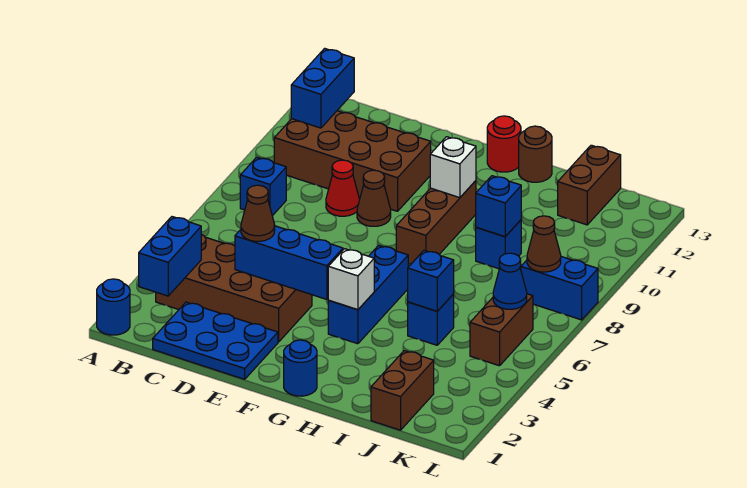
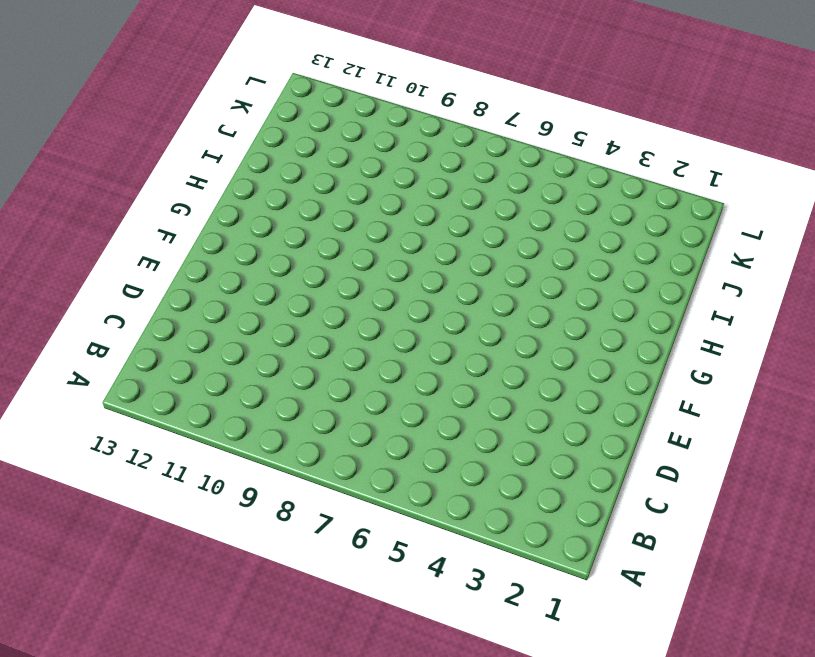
none -> blue 1x1 round brick [97,279,130,335]
none -> brown 2x4 brick [156,234,312,342]
none -> blue 1x1 brick [240,157,286,216]

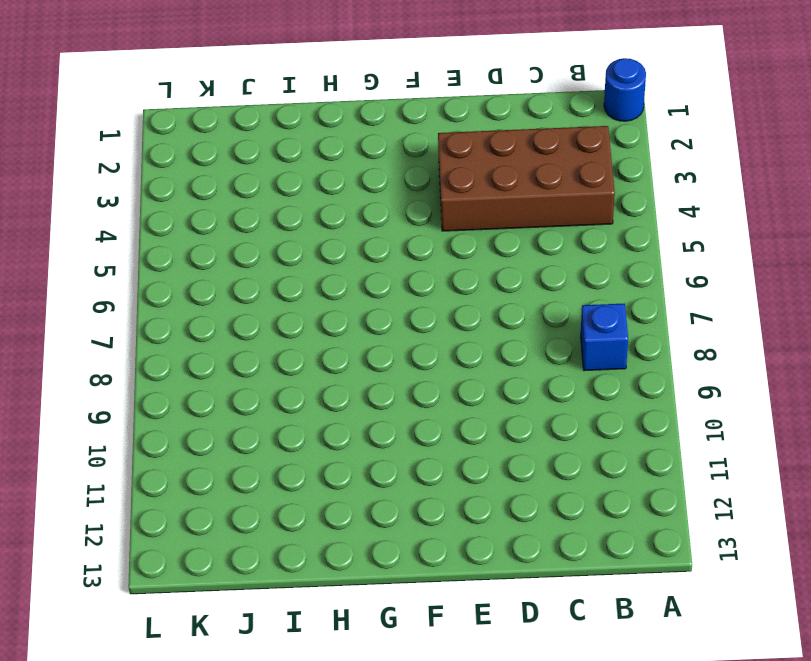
none -> brown 2x4 brick [274,111,431,211]
none -> blue 2x3 plate [153,302,278,379]
none -> red 1x1 cone [326,160,359,216]

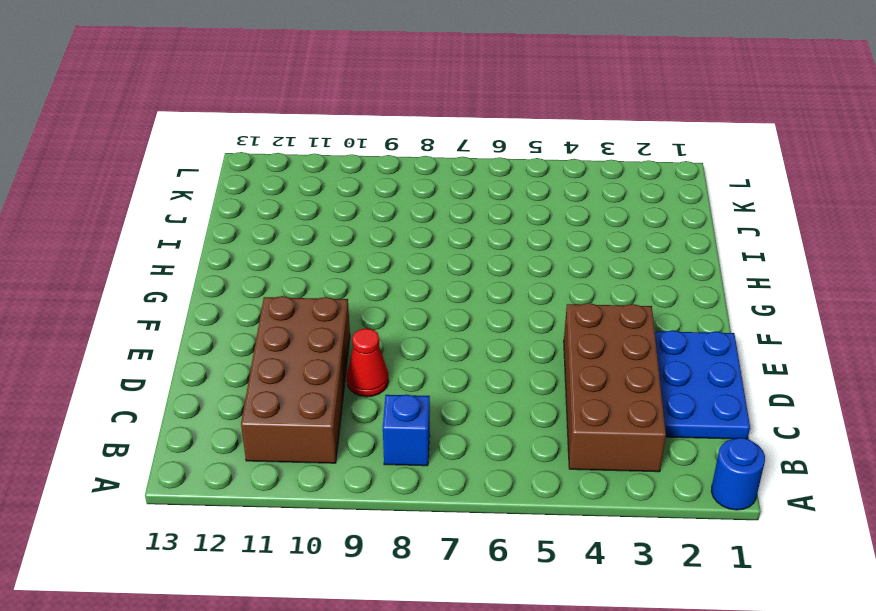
none -> brown 1x1 cone [357,170,391,226]
none -> blue 1x1 round brick [284,340,317,396]
none -> blue 1x3 brick [328,245,408,344]

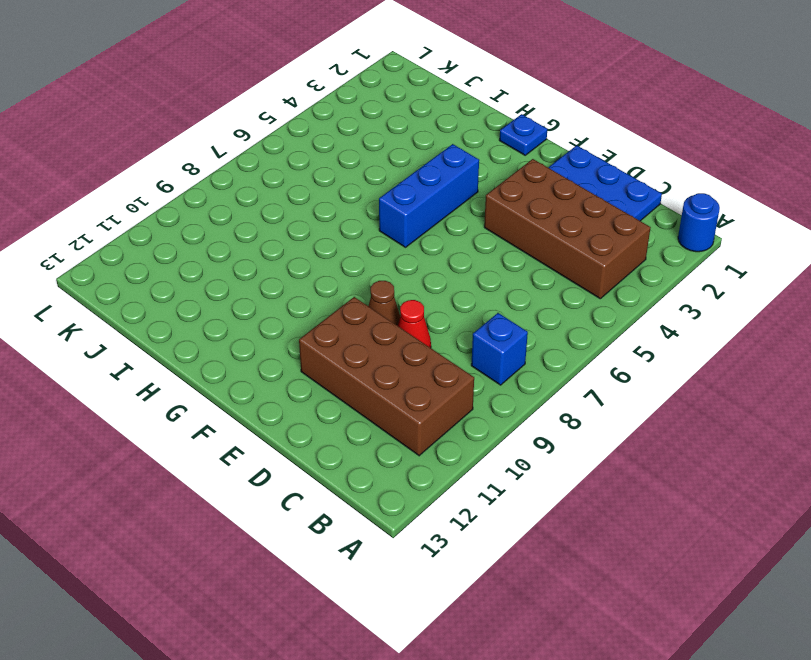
blue 1x1 plate [499,114,547,155] -> blue 1x1 round brick [284,340,317,396]
none -> brown 1x3 brick [396,181,476,264]
none -> red 1x1 round brick [487,116,521,172]
none -> brown 1x1 round brick [519,126,552,182]

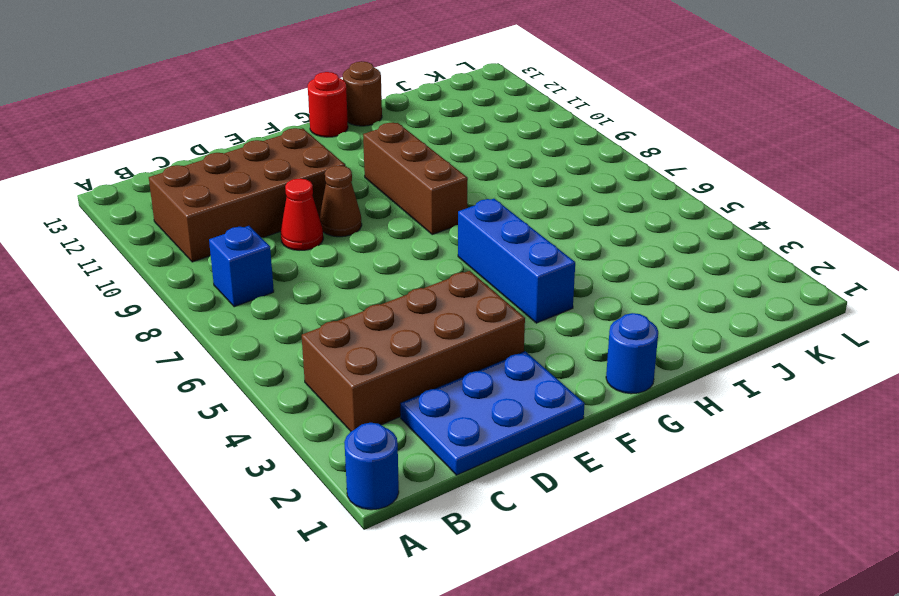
none -> blue 1x1 brick [408,294,454,345]
none -> blue 1x1 brick [476,220,521,269]
none -> brown 1x2 brick [371,351,434,430]

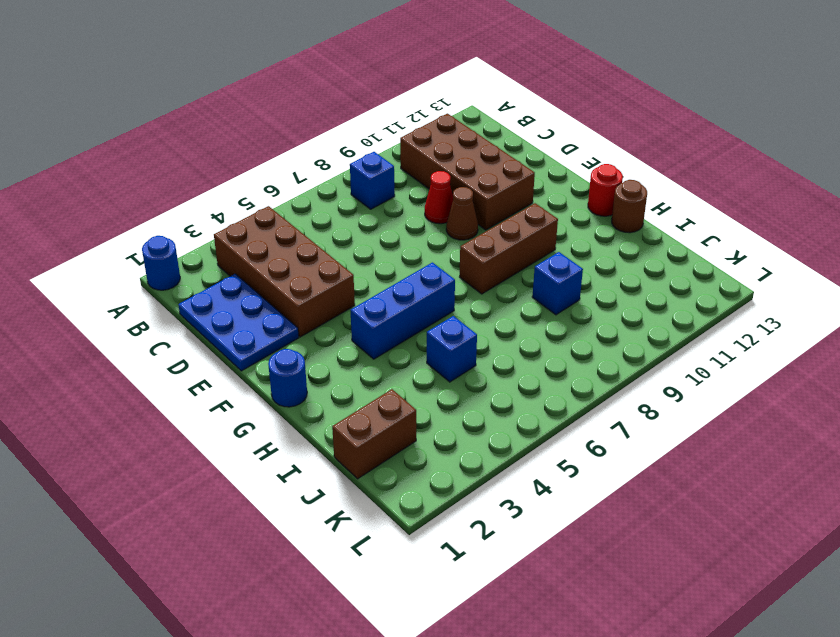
none -> brown 1x2 brick [558,145,621,225]
none -> brown 1x2 brick [470,294,533,366]
none -> blue 1x2 brick [521,257,598,320]

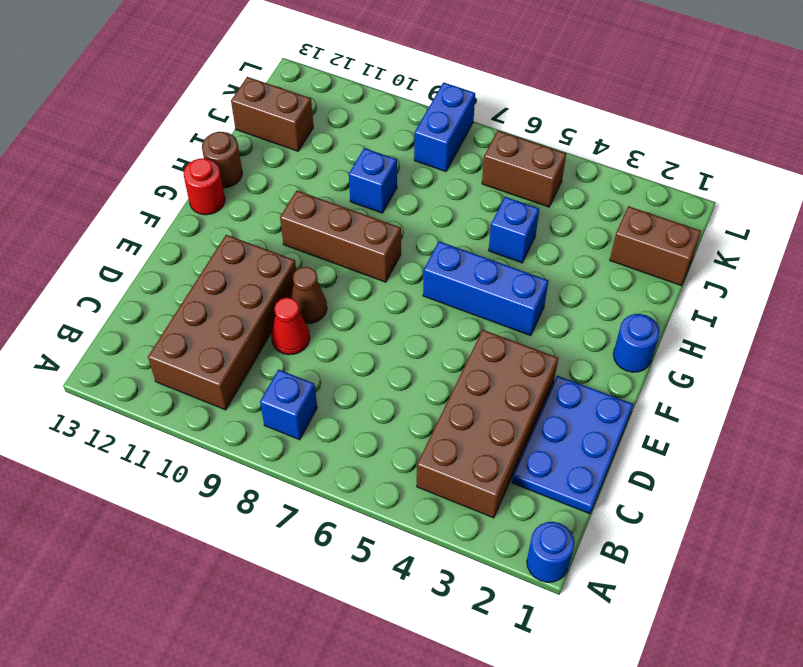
none -> blue 1x2 brick [139,217,201,296]
none -> blue 1x2 brick [291,48,354,128]
none -> blue 1x3 brick [235,226,343,300]

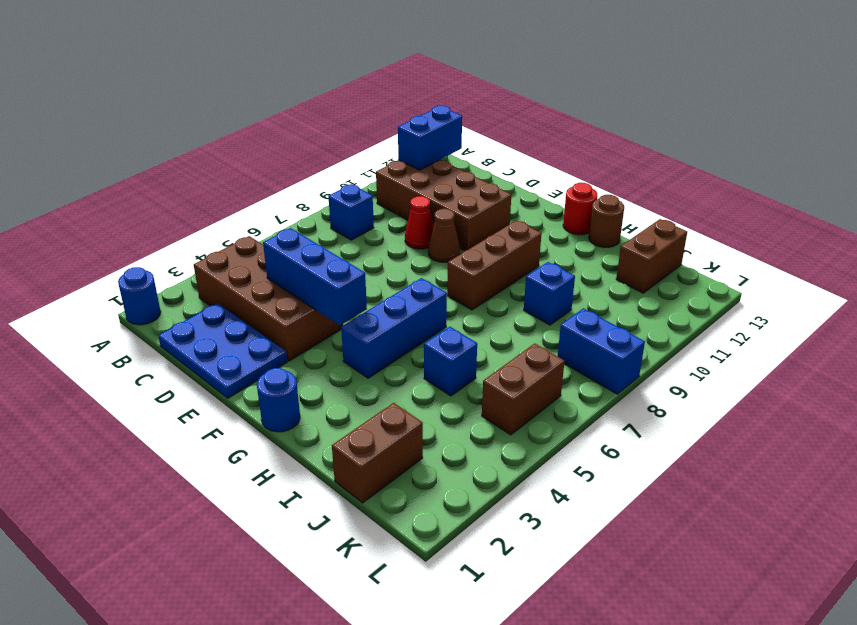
none -> blue 1x2 brick [139,217,201,296]
none -> white 1x1 brick [328,249,374,310]
none -> white 1x1 brick [430,137,476,198]

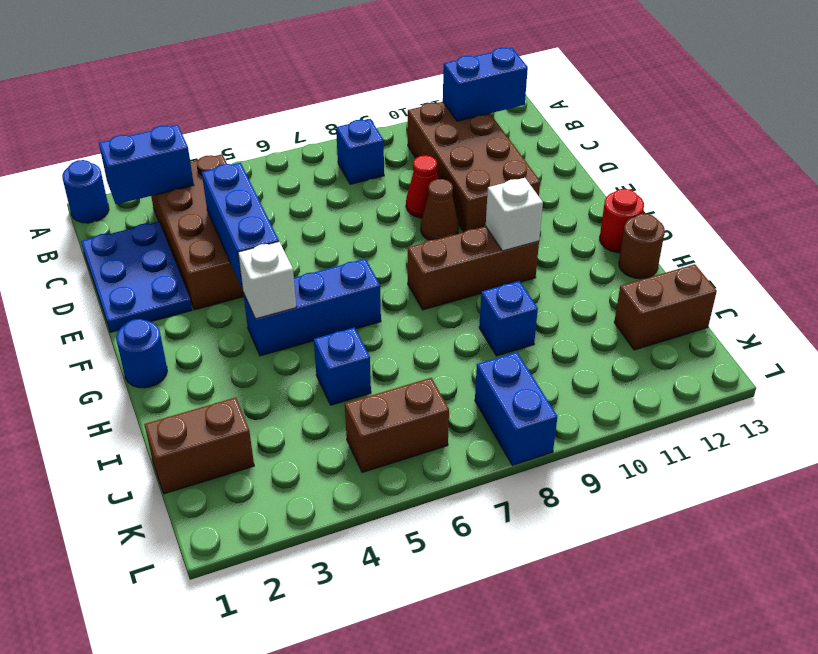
none -> blue 1x1 brick [408,250,454,311]
none -> blue 1x1 brick [476,176,521,237]
none -> blue 1x1 cone [493,253,527,309]

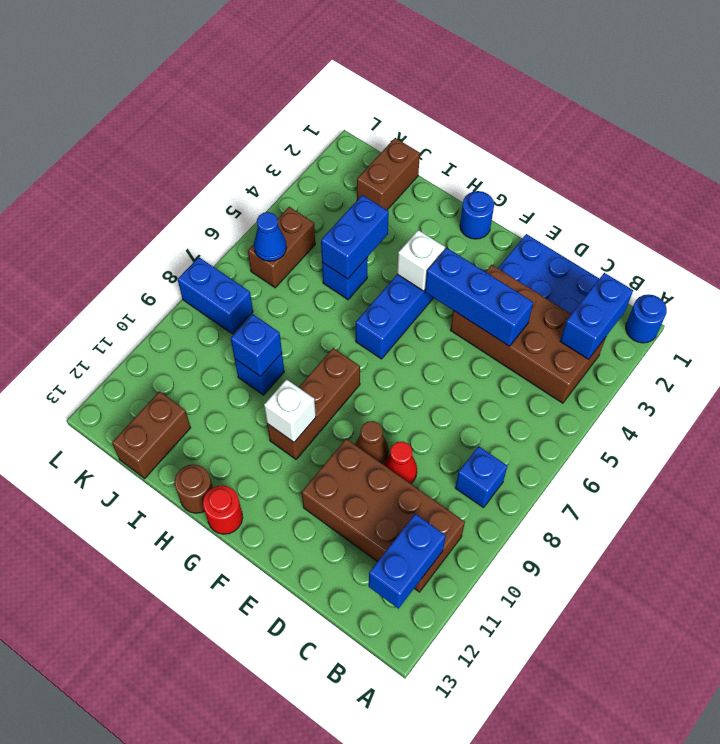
blue 1x2 brick [321,195,389,279] -> blue 1x1 brick [408,250,454,311]
none -> brown 1x1 cone [527,216,561,272]
none -> brown 1x1 cone [241,185,275,241]

